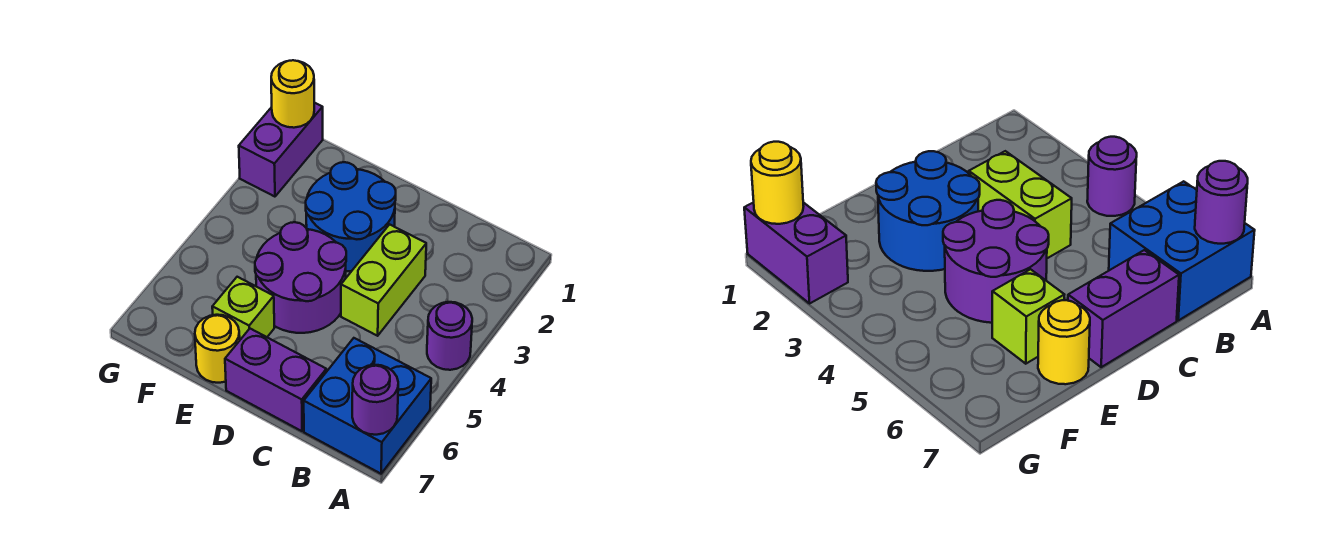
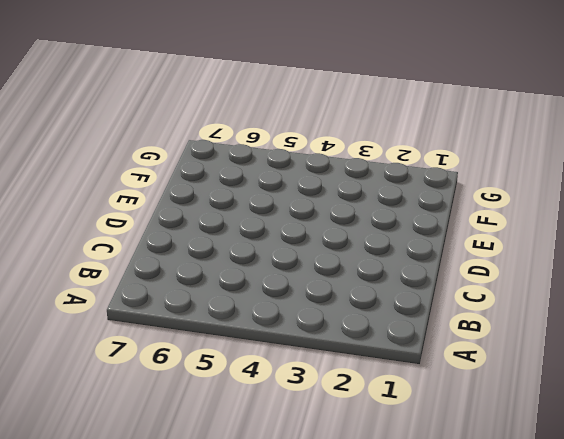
none -> purple 1x1 round brick [427,302,472,370]
none -> blue 2x2 brick [304,338,431,474]

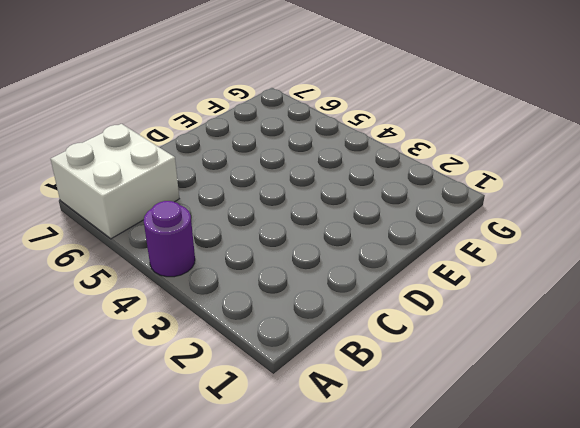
white 2x2 brick [51,124,179,239] -> blue 2x2 brick [304,338,431,474]
none -> lime 1x2 brick [341,224,426,336]
none -> purple 1x2 brick [225,329,326,431]

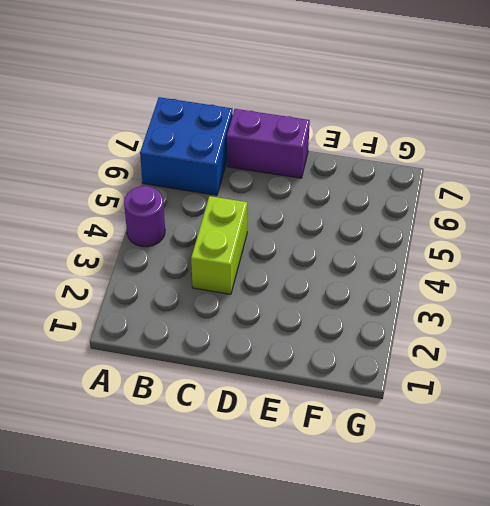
none -> blue 2x2 round brick [306,162,396,271]
none -> purple 2x2 round brick [255,222,346,333]

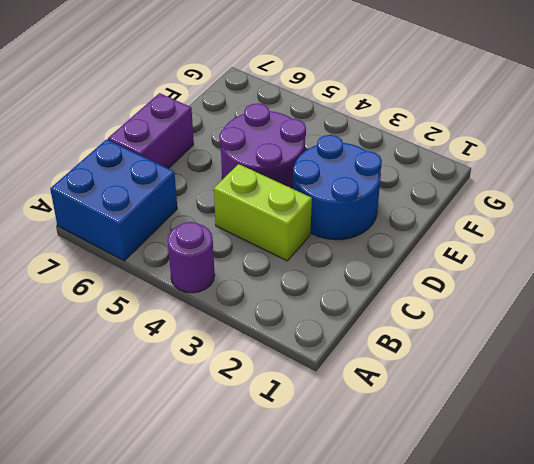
none -> lime 1x1 brick [212,277,274,340]
none -> yellow 1x1 round brick [195,315,240,383]

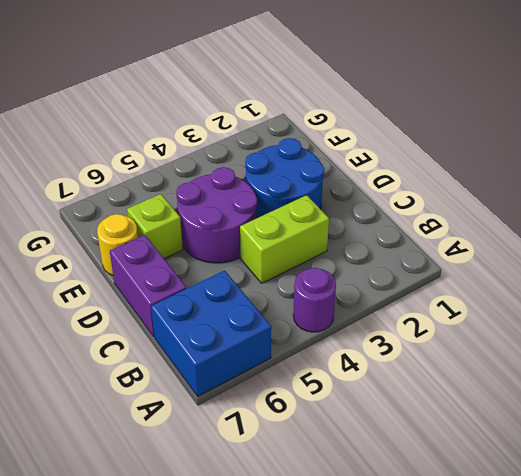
none -> purple 1x2 brick [239,103,323,197]
none -> purple 1x1 round brick [352,365,398,435]

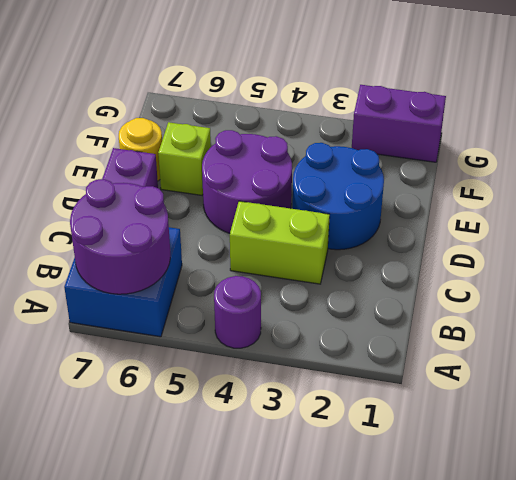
purple 2x2 round brick [70,179,170,294] -> purple 1x1 round brick [352,365,398,435]
none -> yellow 1x1 round brick [271,60,314,128]

